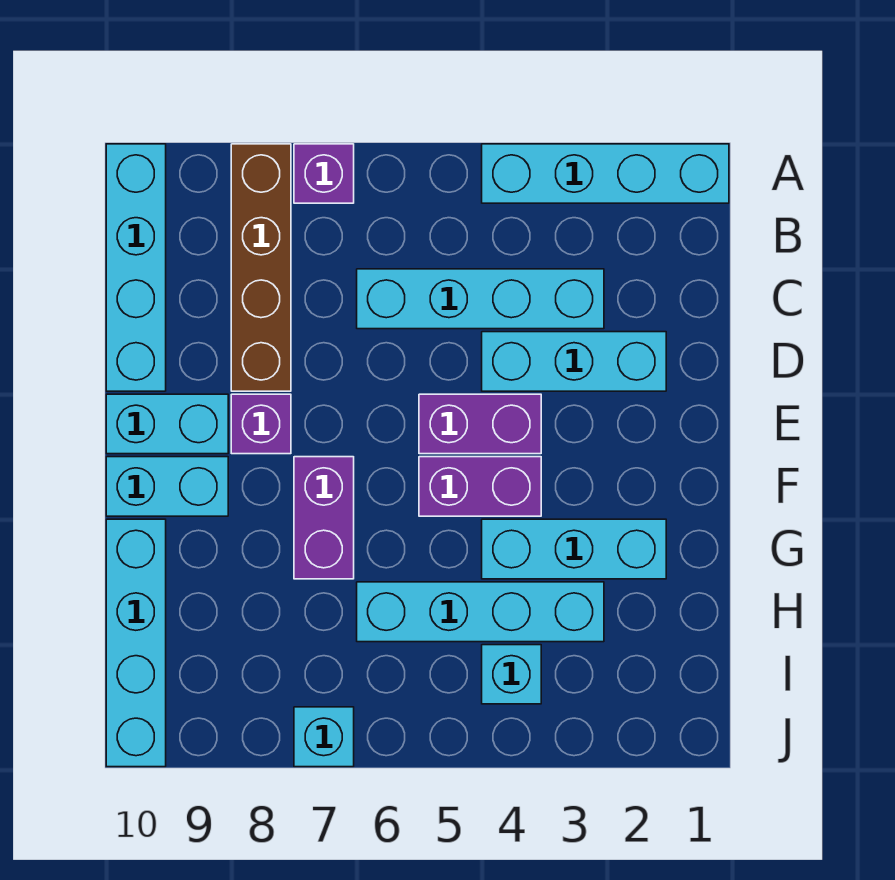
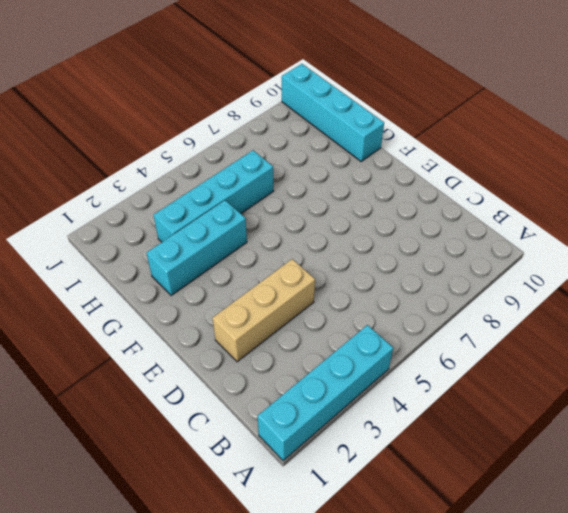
tan 1x3 brick [213,259,315,362] -> cyan 1x3 brick [482,332,666,391]
none -> purple 1x1 brick [294,144,354,203]
none -> brown 1x4 brick [231,144,291,391]
none -> cyan 1x4 brick [106,144,166,391]

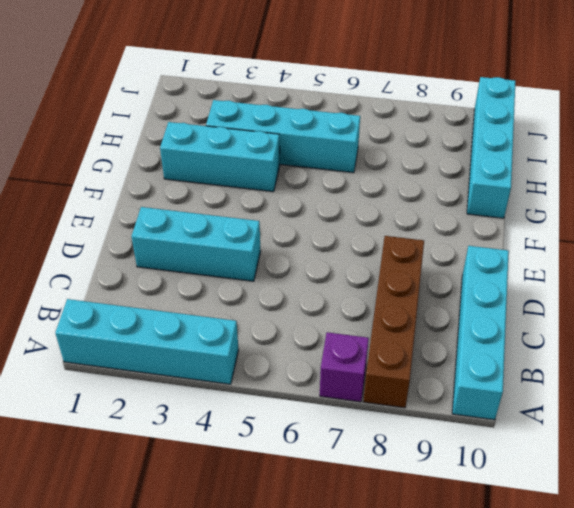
none -> cyan 1x4 brick [357,269,604,329]
none -> purple 1x2 brick [419,394,541,454]
none -> purple 1x1 brick [231,394,291,454]

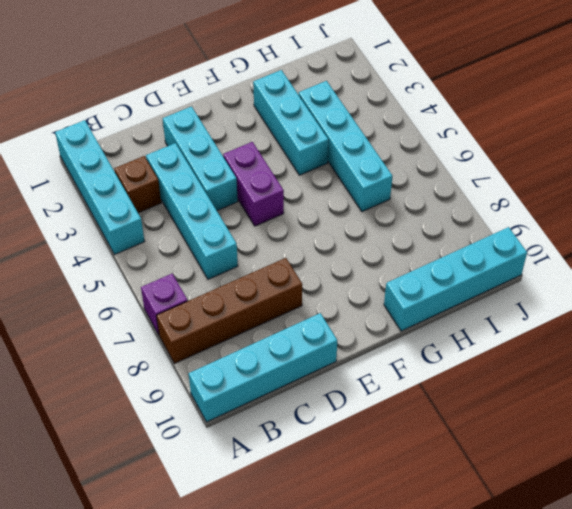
brown 1x1 brick [114,156,161,213] -> none
none -> purple 1x1 brick [231,394,291,454]
none -> cyan 1x2 brick [106,394,228,454]
none -> purple 1x2 brick [419,457,541,516]

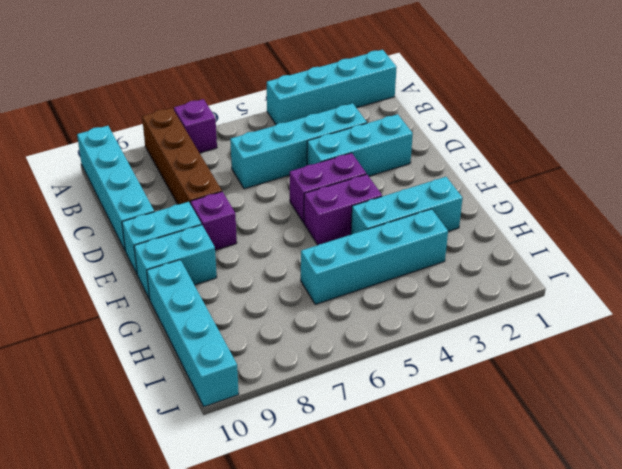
none -> purple 1x2 brick [294,457,354,579]
none -> cyan 1x1 brick [482,645,541,704]
none -> cyan 1x1 brick [294,707,354,767]

